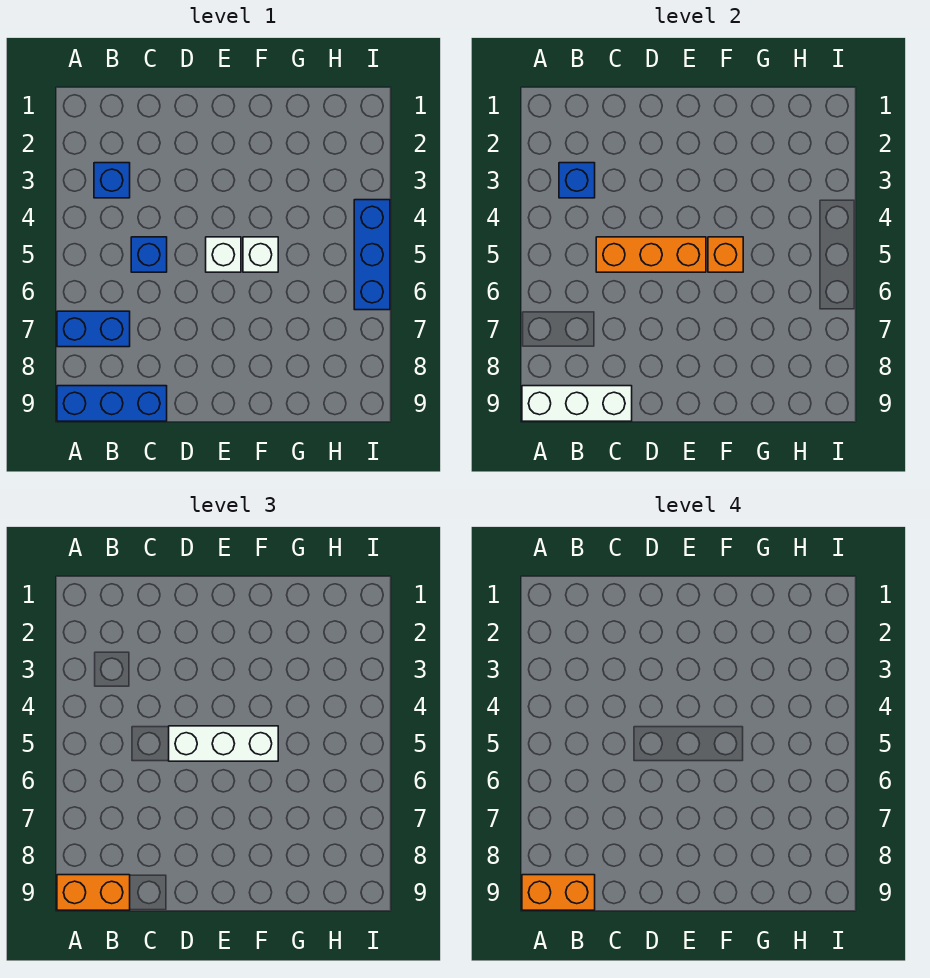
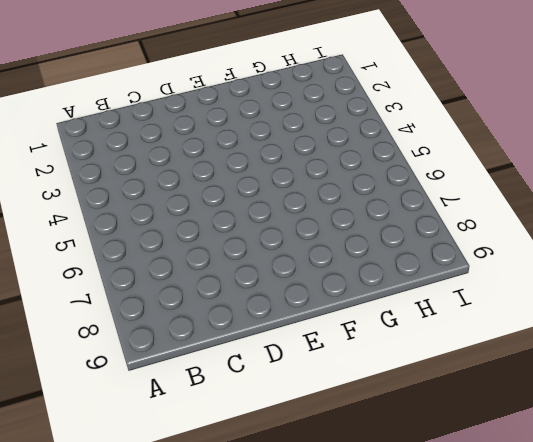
none -> blue 1x2 brick [57,311,130,347]
none -> blue 1x3 brick [57,386,167,421]
none -> blue 1x1 brick [94,163,130,198]

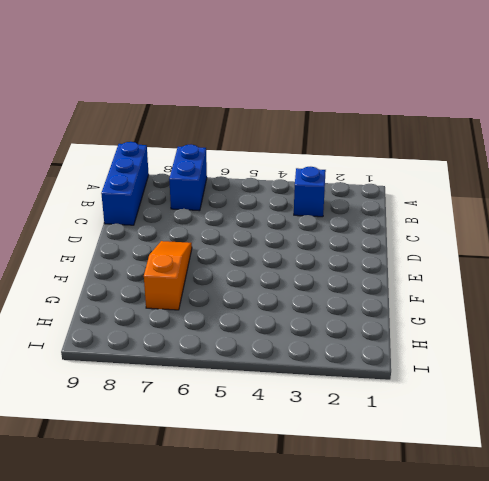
orange 1x3 slope [144,241,192,310] -> none
none -> blue 1x1 brick [131,237,167,272]
none -> white 1x1 brick [206,237,241,272]
none -> white 1x1 brick [243,237,278,272]

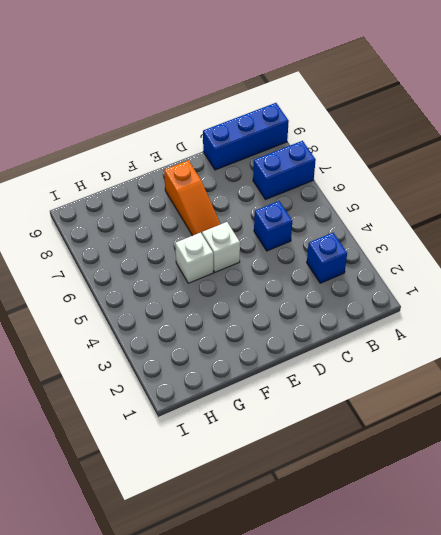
orange 1x3 slope [164,160,220,236] -> none
none -> blue 1x3 brick [354,200,390,310]
none -> white 1x3 brick [522,386,632,421]
none -> blue 1x1 brick [559,163,595,198]

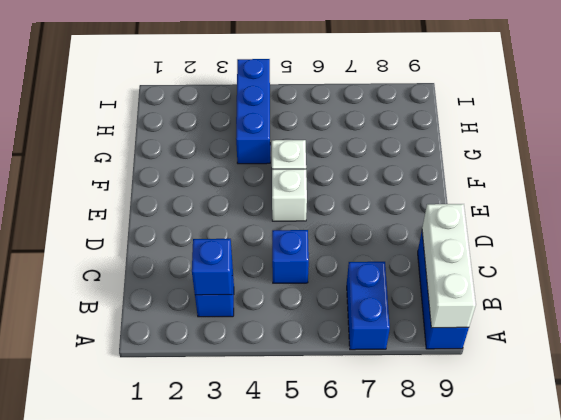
blue 1x3 brick [236,59,270,164] -> blue 1x3 brick turned to [354,200,390,310]
none -> orange 1x3 brick [596,237,706,272]
none -> orange 1x1 brick [708,237,743,272]
none -> orange 1x2 brick [57,875,130,910]

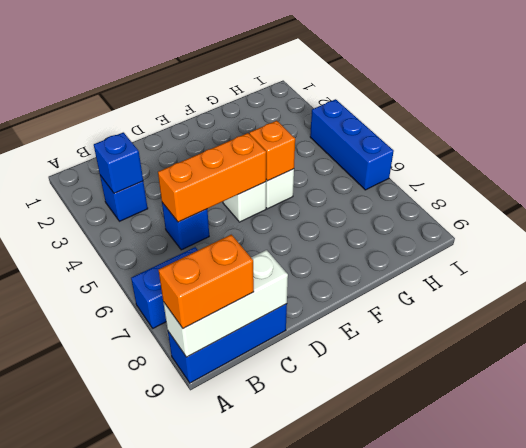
none -> white 1x3 brick [169,726,278,761]
none -> orange 1x2 brick [522,875,595,910]

